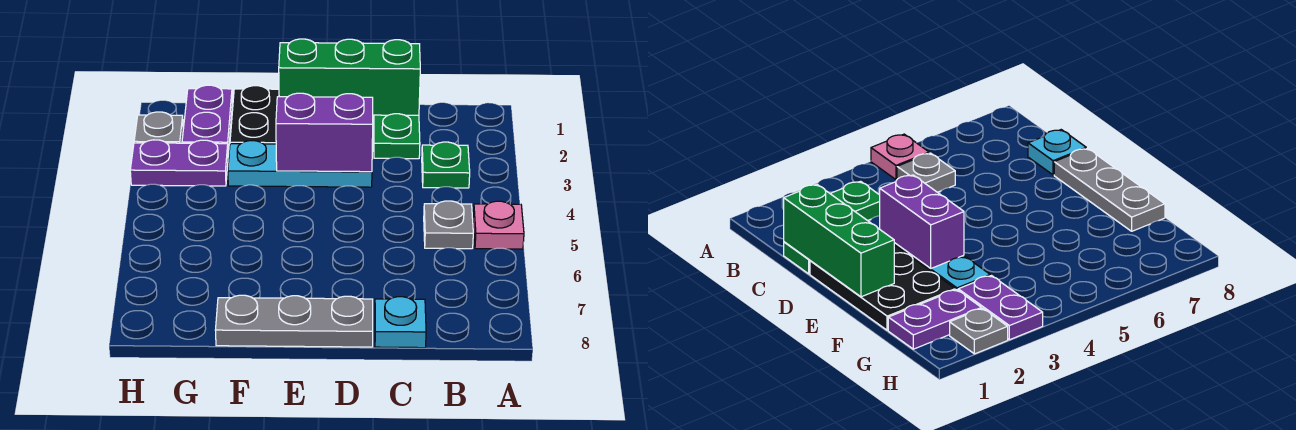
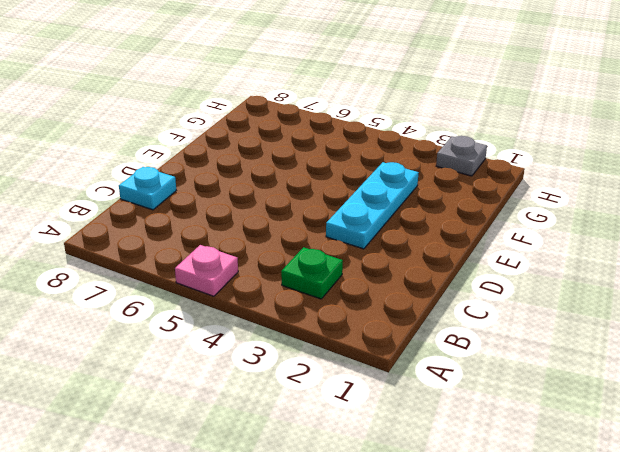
none -> grey 1x1 plate [424,201,473,249]
none -> green 1x2 plate [374,114,420,159]
none -> black 2x3 plate [230,86,279,144]

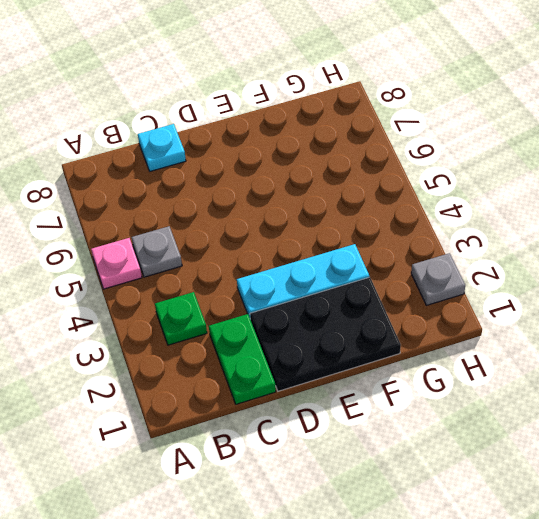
none -> grey 1x3 plate [215,295,373,347]
none -> purple 1x2 plate [182,85,232,154]
none -> purple 1x2 plate [130,140,228,186]

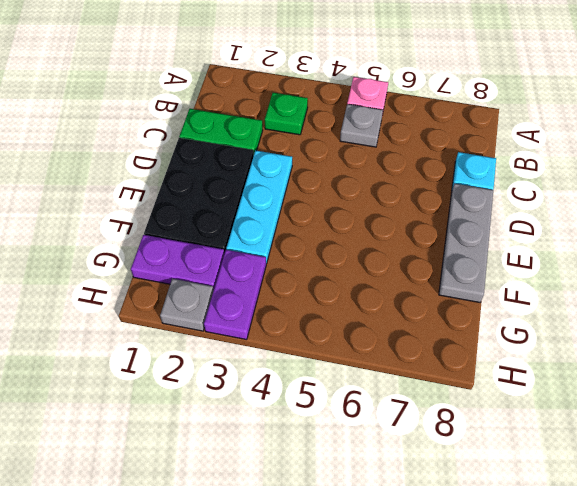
none -> green 1x3 brick [279,39,420,115]
none -> purple 1x2 brick [276,93,373,172]

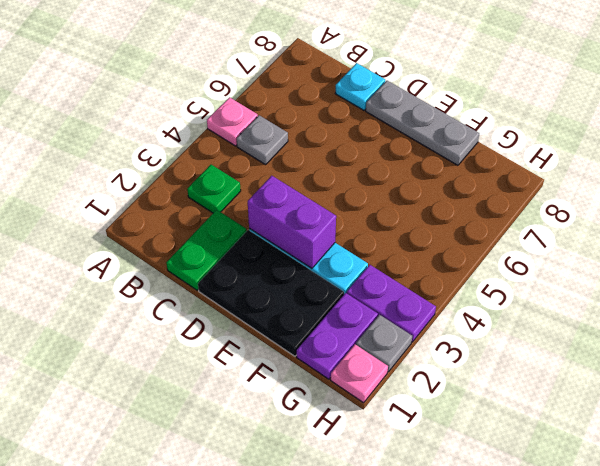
pink 1x1 plate [331,345,388,403] -> none
none -> green 1x3 brick [279,39,420,115]

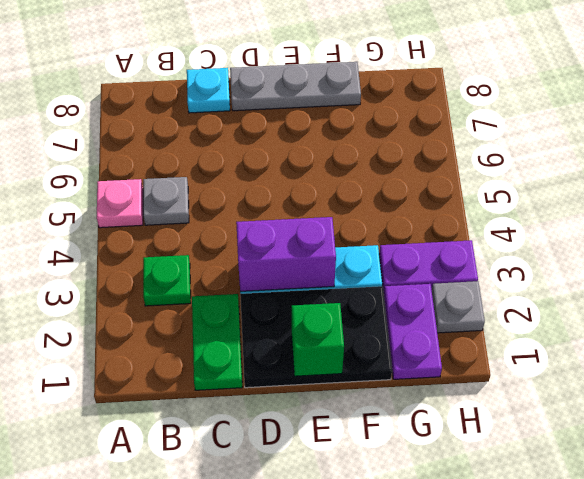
green 1x1 brick [292,303,344,376] -> green 1x3 brick [279,39,420,115]

